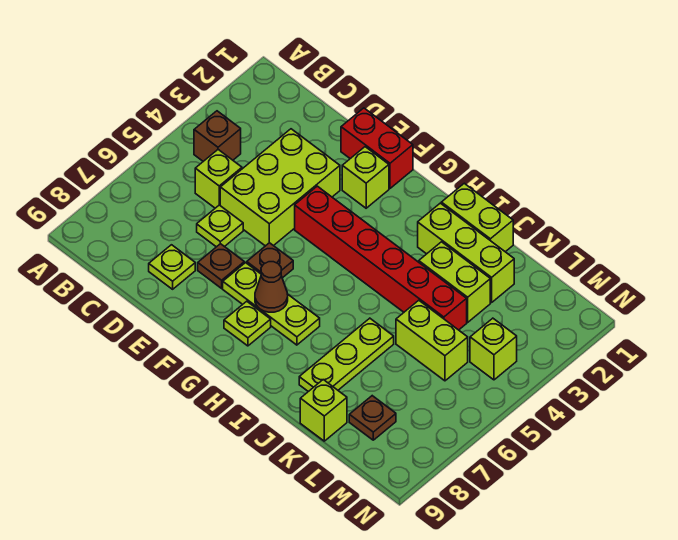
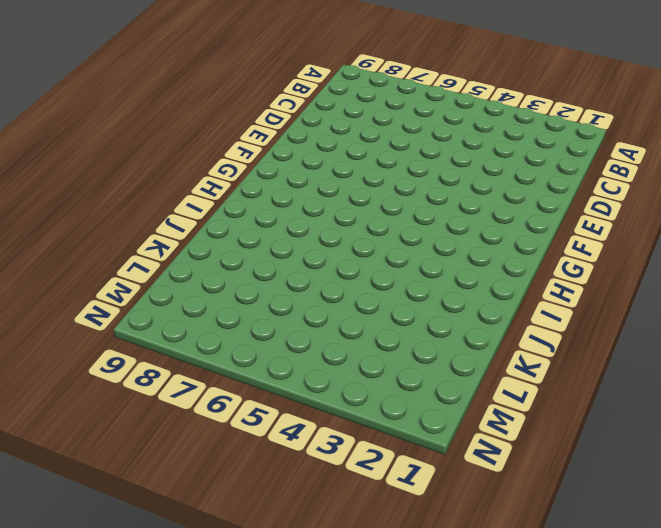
none -> brown 1x1 brick [194,111,241,161]
none -> lime 1x1 brick [195,150,242,208]
none -> lime 2x3 brick [220,129,340,246]

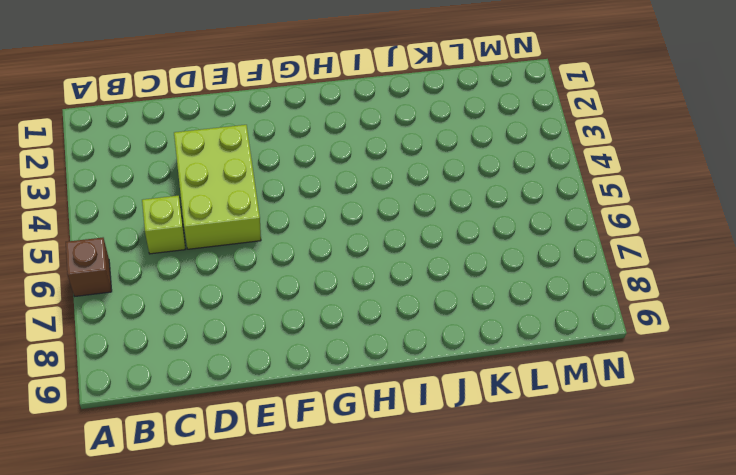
brown 1x1 brick [66,238,112,296] -> brown 1x1 brick moved to [194,111,241,161]
none -> lime 1x1 plate [197,205,243,247]
none -> lime 1x1 plate [149,245,195,289]
none -> red 1x2 brick [341,108,413,188]

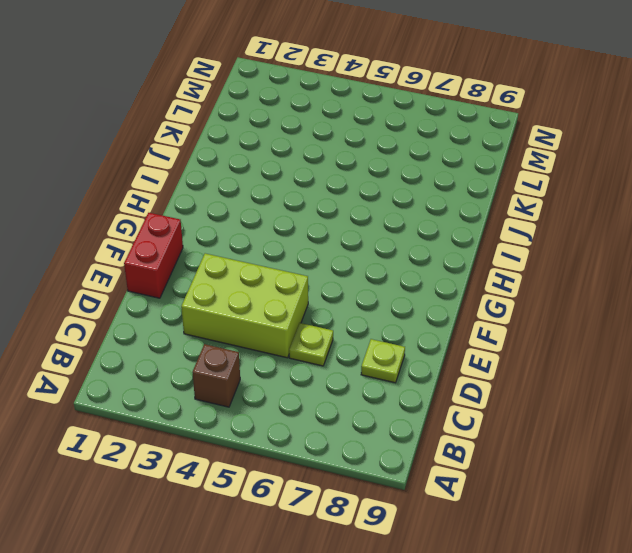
none -> lime 1x1 brick [195,150,242,208]
none -> brown 1x1 plate [198,244,244,288]
none -> lime 1x1 brick [342,147,389,208]

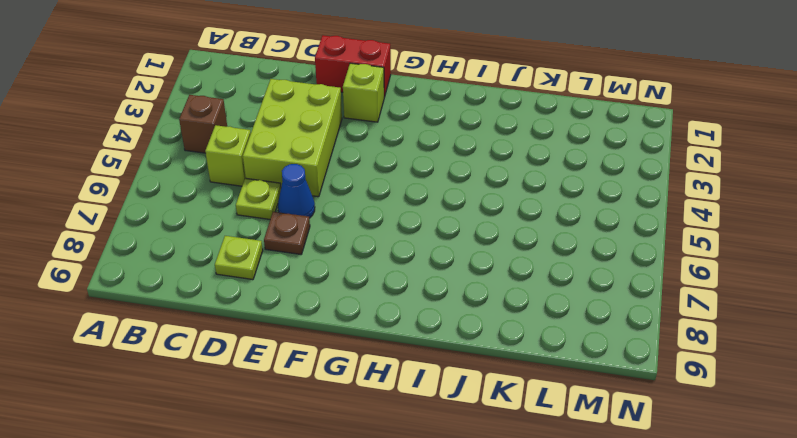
blue 1x1 cone [278,164,315,218] -> none
none -> red 1x6 brick [295,186,467,330]
none -> brown 1x1 plate [247,243,293,278]
none -> lime 1x3 plate [223,263,320,345]

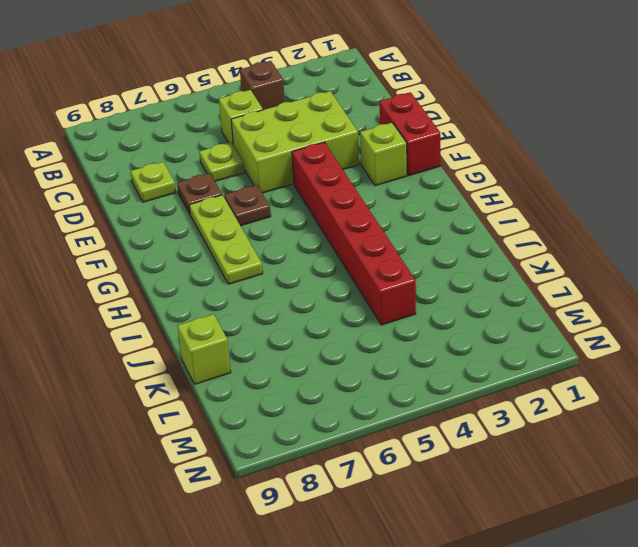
none -> lime 1x1 plate [224,301,271,346]
none -> lime 1x2 brick [441,183,513,252]
none -> lime 1x3 brick [418,203,514,303]

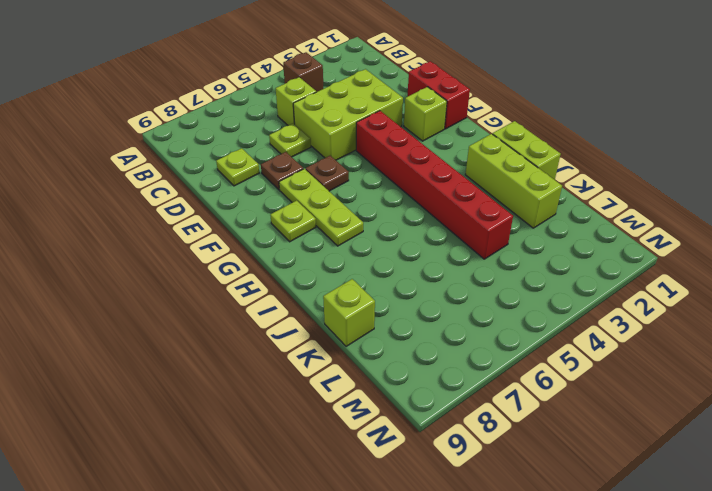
none -> lime 1x2 brick [419,242,490,322]
none -> lime 1x3 plate [299,318,394,392]
none -> lime 1x2 brick [396,300,468,381]

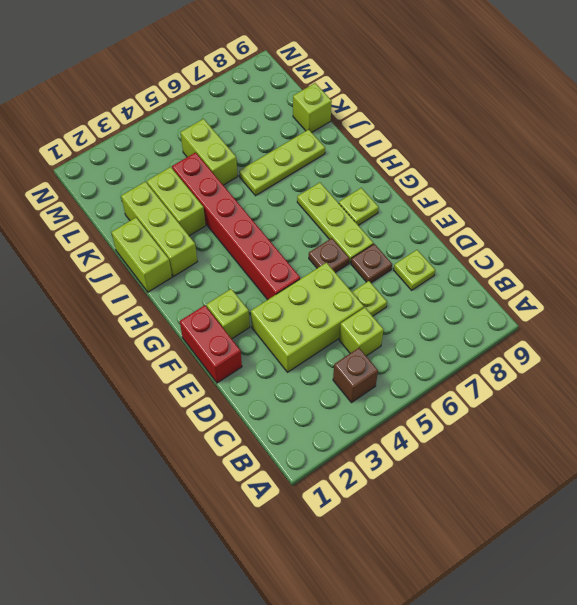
none -> brown 1x1 plate [349,396,396,440]
none -> lime 1x1 brick [470,318,517,380]
none -> brown 1x1 cone [255,262,288,312]

